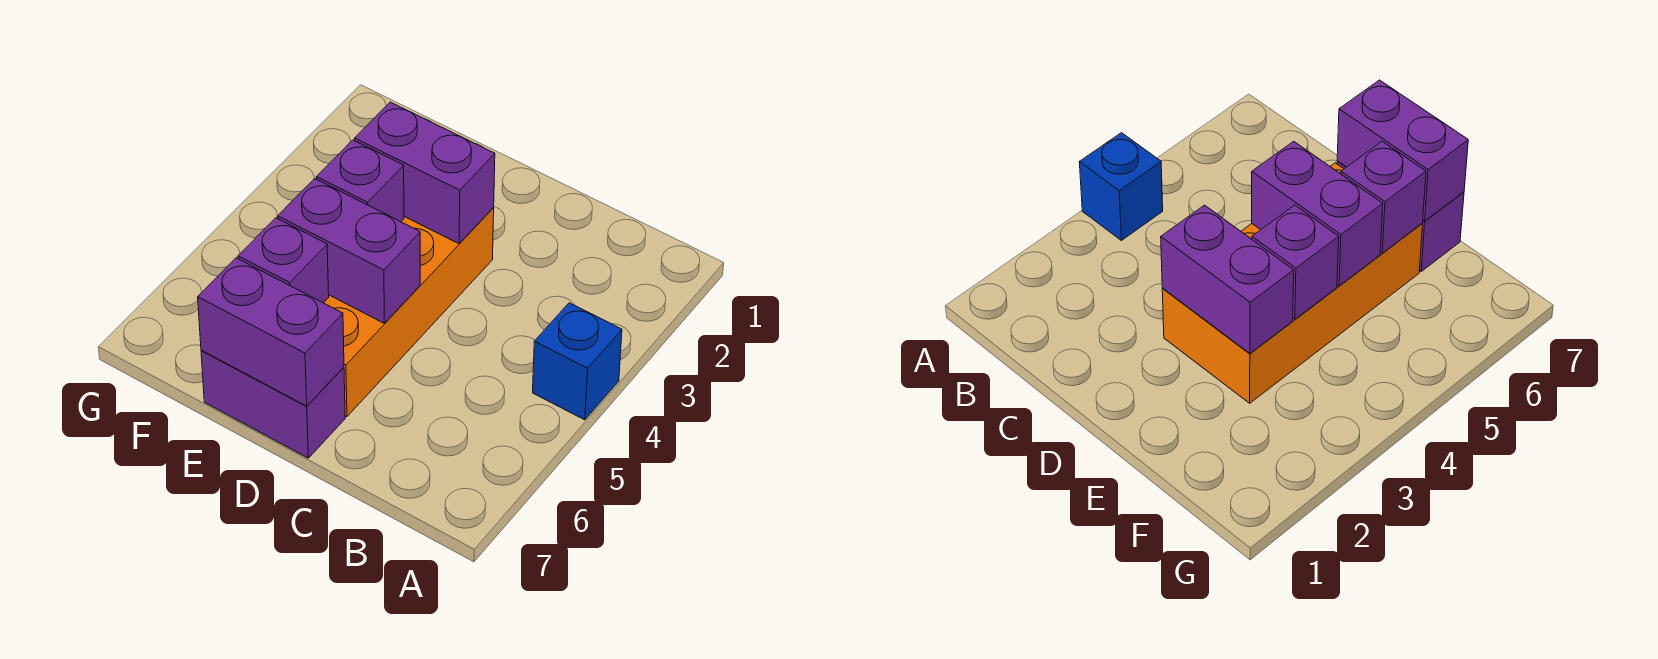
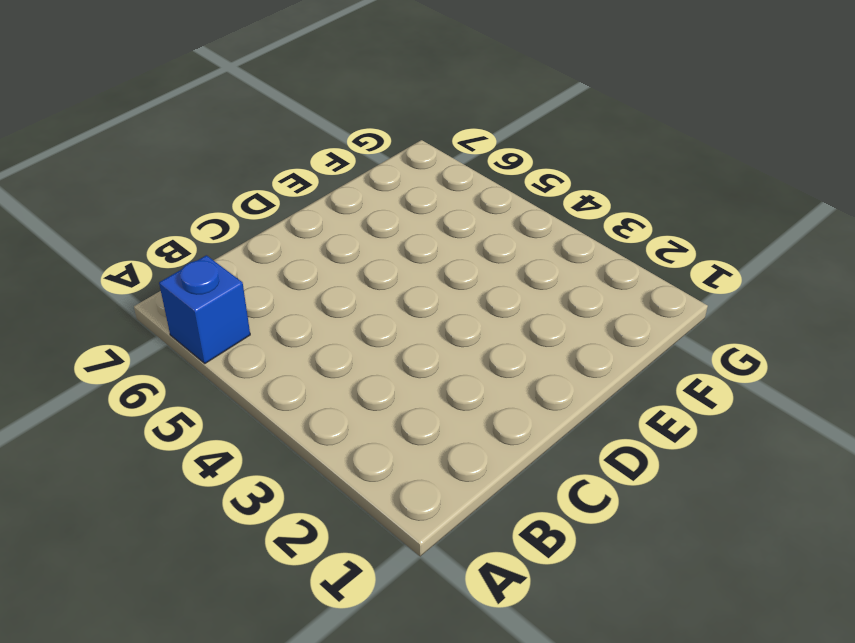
blue 1x1 brick [159,255,250,363] -> blue 1x1 brick moved to [533,303,622,420]
none -> orange 2x4 brick [324,208,494,417]
none -> purple 1x2 brick [201,350,345,458]

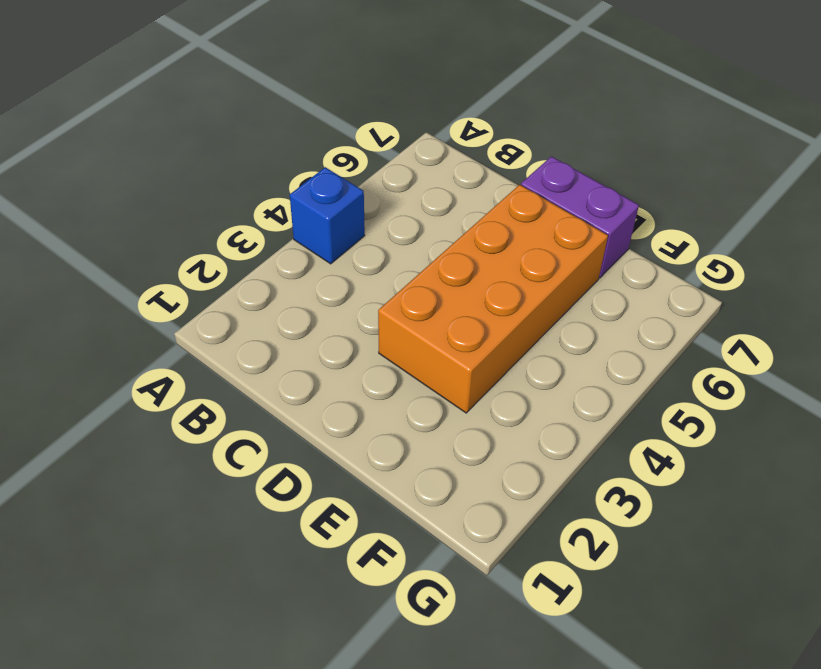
none -> purple 1x2 brick [355,102,495,244]
none -> purple 1x2 brick [278,179,420,323]

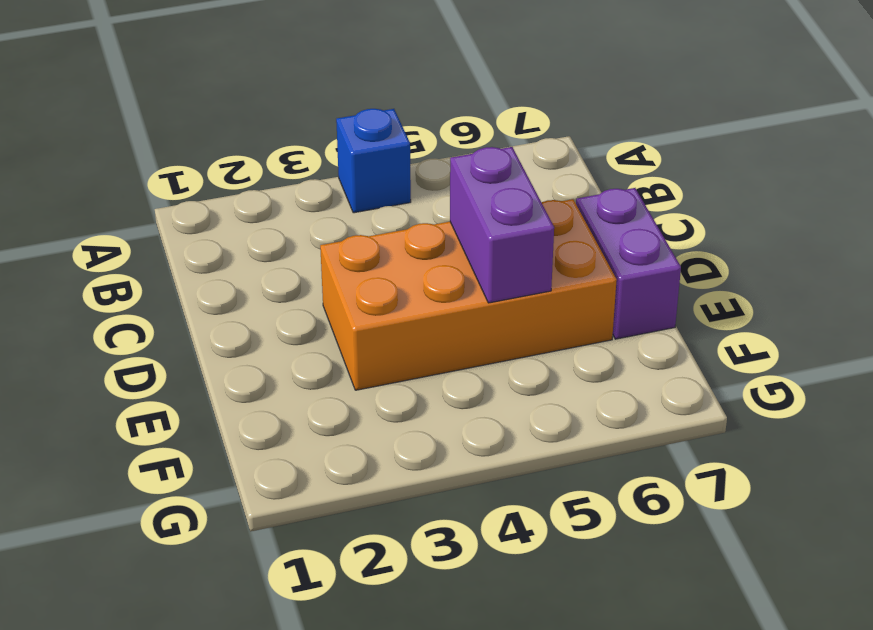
none -> purple 1x2 brick [355,102,495,244]
none -> purple 1x2 brick [198,258,344,406]

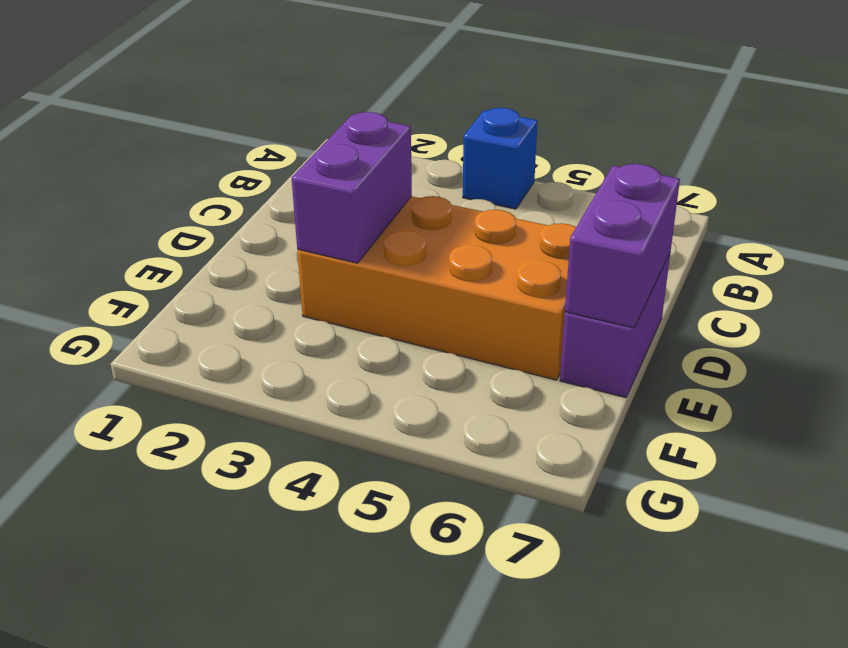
none -> purple 1x2 brick [278,179,420,323]
none -> purple 1x1 brick [316,140,404,222]

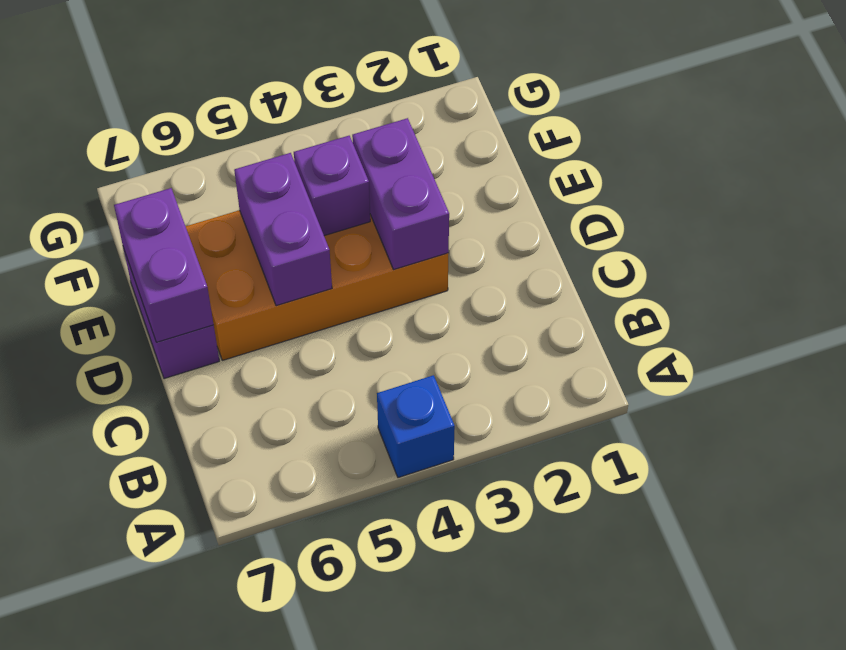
none -> purple 1x1 brick [238,218,329,303]

